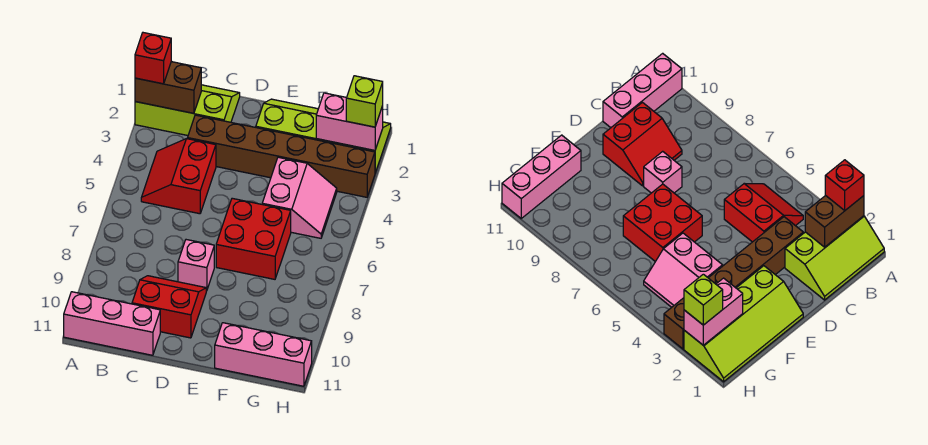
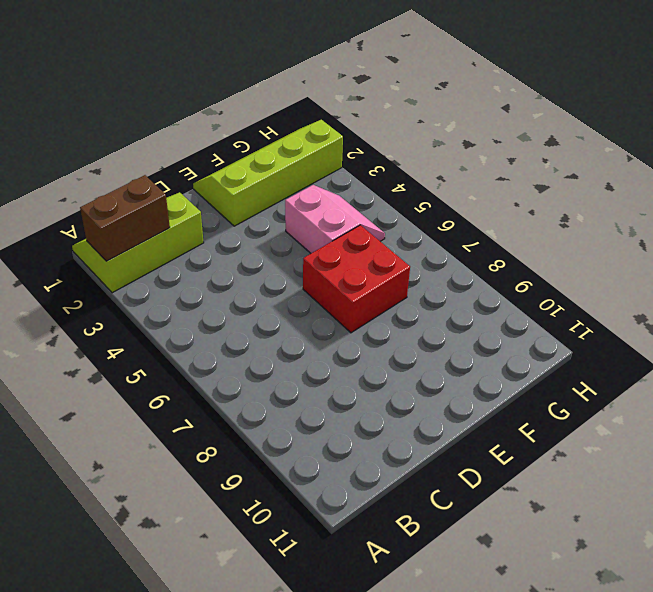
none -> pink 1x3 brick [64,292,160,355]
none -> red 2x2 slope [141,139,216,214]
none -> brown 1x6 brick [187,115,375,197]

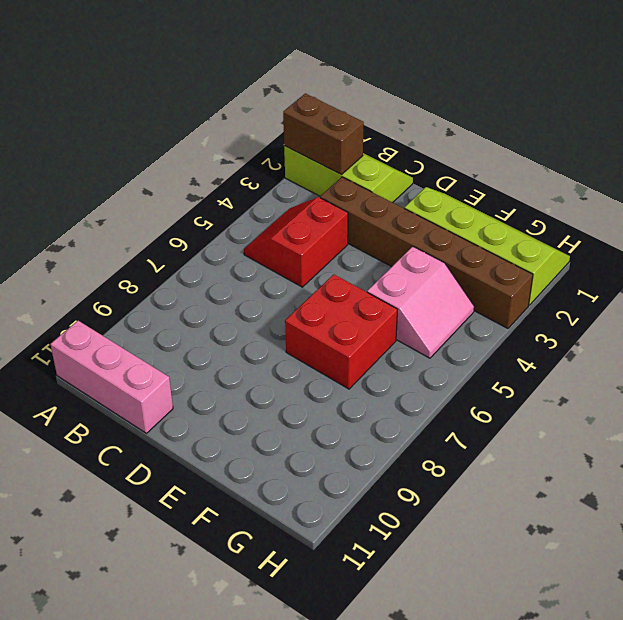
none -> red 2x2 slope [132,276,206,338]
none -> pink 1x1 brick [178,240,214,291]
none -> pink 1x3 brick [215,323,312,386]

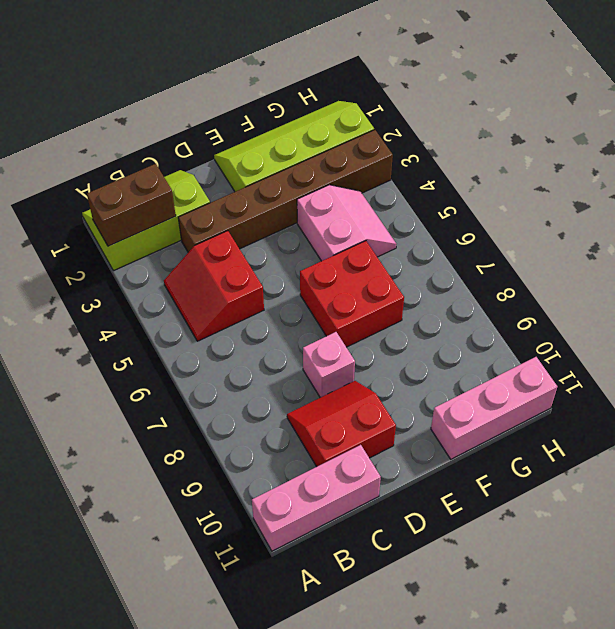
none -> pink 1x2 brick [316,93,383,150]
none -> red 1x1 brick [135,33,171,84]
none -> lime 1x1 brick [346,76,383,127]

